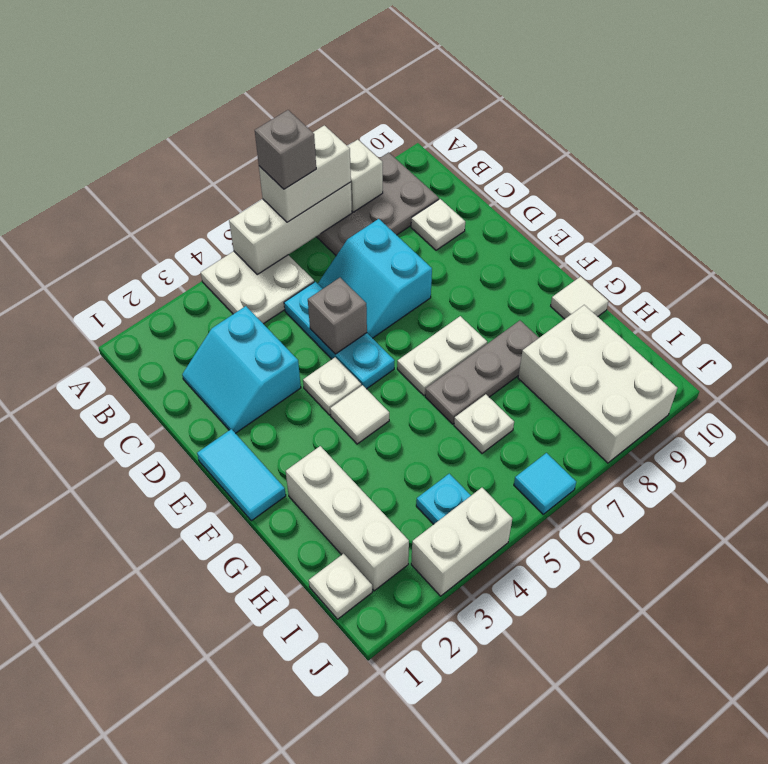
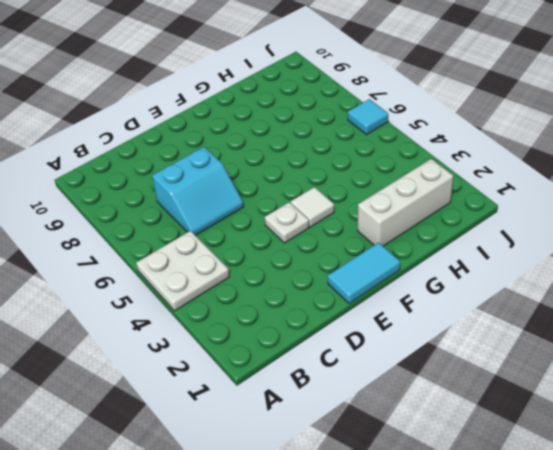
none -> grey 2x3 plate [316,152,439,256]
none -> cyan 2x2 slope [182,306,301,433]
none -> cyan 1x3 plate [284,282,395,389]

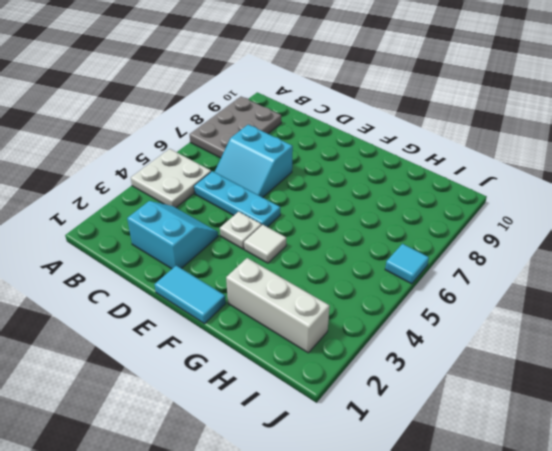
cyan 2x2 slope [127,201,218,269] -> cyan 2x2 slope turned to [182,306,301,433]
none -> white 1x1 plate [411,199,465,250]
none -> white 1x2 plate [397,316,487,395]
none -> grey 1x3 plate [425,321,539,424]

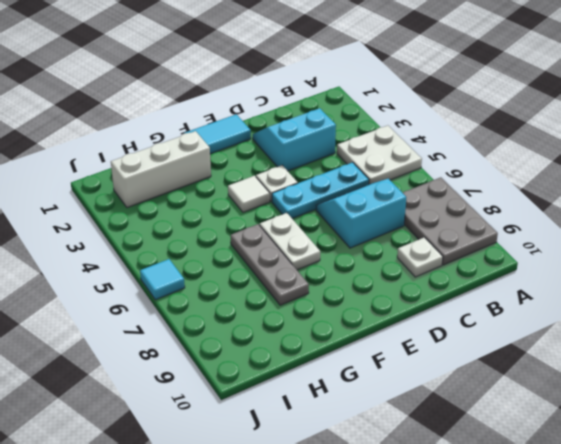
none -> white 1x1 tile [551,276,609,319]
none -> white 1x1 plate [454,394,514,453]
none -> white 2x3 brick [518,305,677,463]

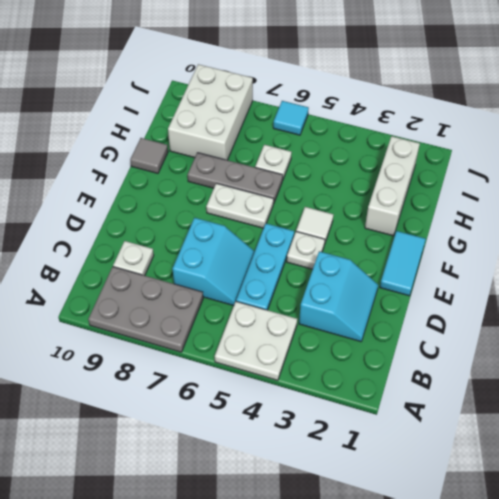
grey 1x1 tile [130,138,168,173] -> white 1x1 tile [551,276,609,319]
none -> white 1x1 plate [309,554,372,619]
none -> cyan 1x1 plate [416,474,471,524]
none -> white 1x2 brick [411,488,512,596]

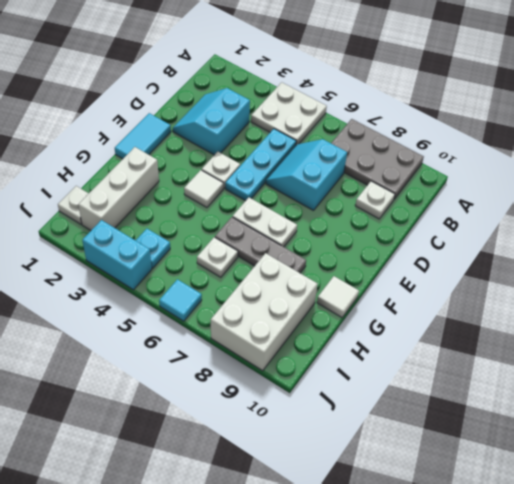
cyan 1x2 brick [82,220,152,290] -> white 1x2 brick [411,488,512,596]
none -> white 1x3 brick [229,182,352,274]
none -> white 1x1 brick [348,140,383,212]
none -> grey 1x1 brick [308,278,367,354]

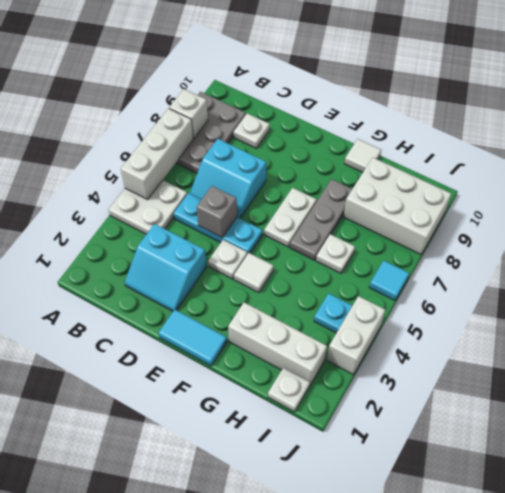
none -> white 1x2 brick [259,125,351,222]
none -> grey 1x1 brick [255,110,316,189]

